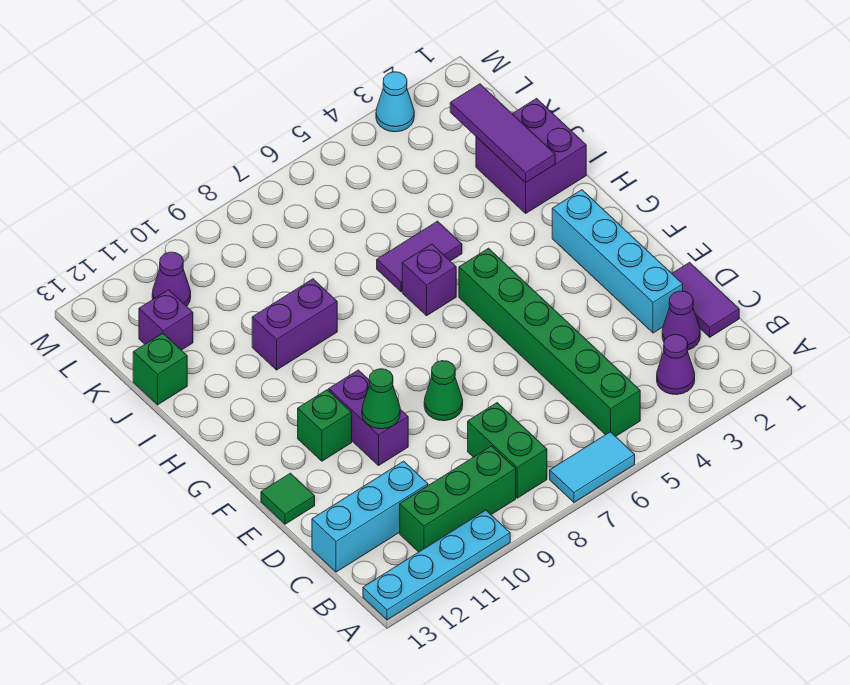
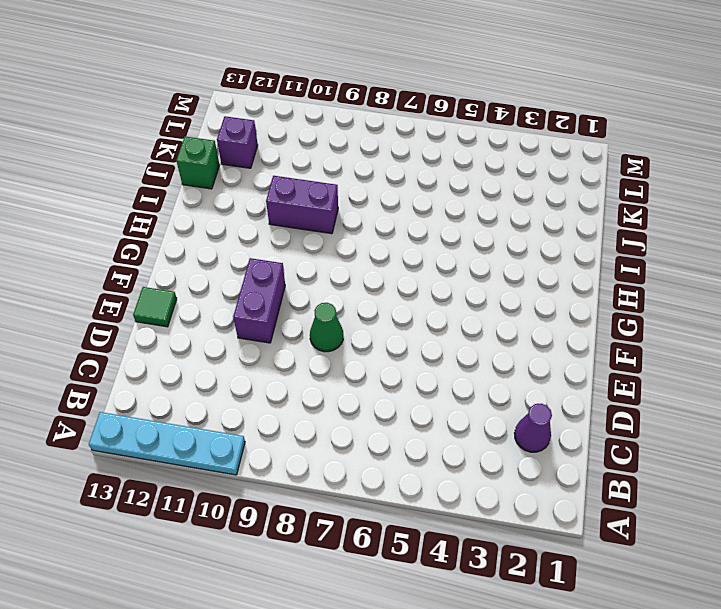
none -> cyan 1x2 tile [550,432,635,502]
none -> purple 1x1 cone [657,335,695,395]
none -> green 1x6 brick [459,248,640,436]

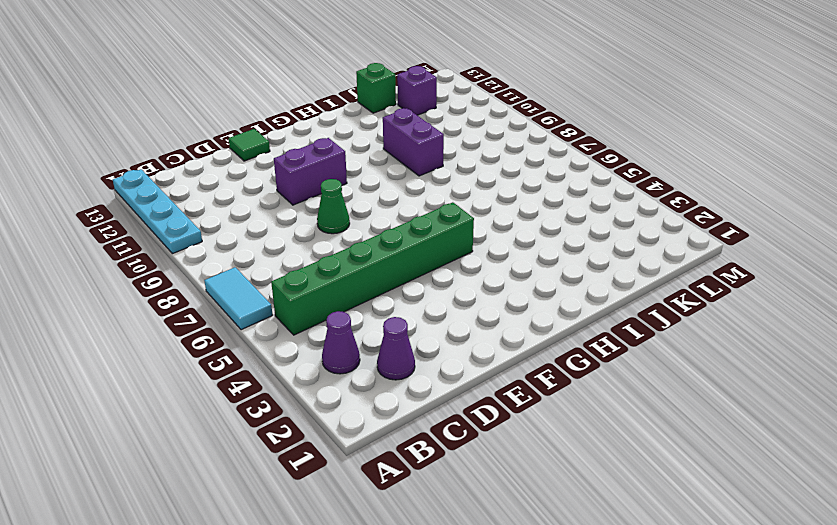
none -> green 1x2 brick [468,403,547,498]
none -> green 1x3 brick [400,446,516,552]
none -> purple 1x2 tile [672,262,739,337]

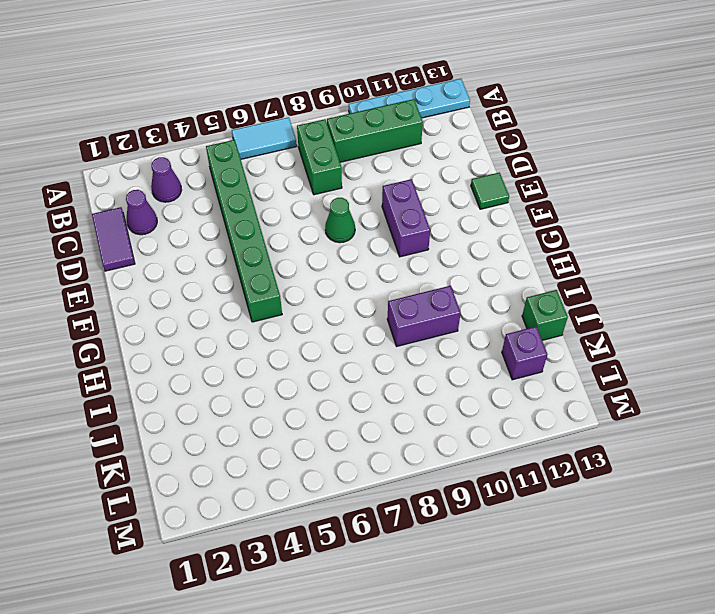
none -> cyan 1x3 brick [312,461,428,572]
none -> cyan 1x4 brick [552,190,683,333]
none -> green 1x1 brick [298,390,352,461]

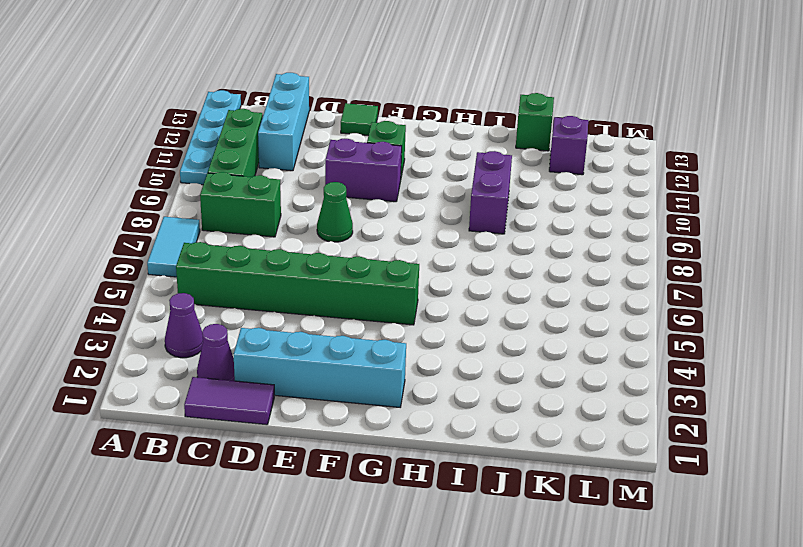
none -> purple 1x1 brick [402,244,456,316]
none -> purple 2x2 brick [476,99,586,213]
none -> purple 1x2 tile [377,221,462,292]

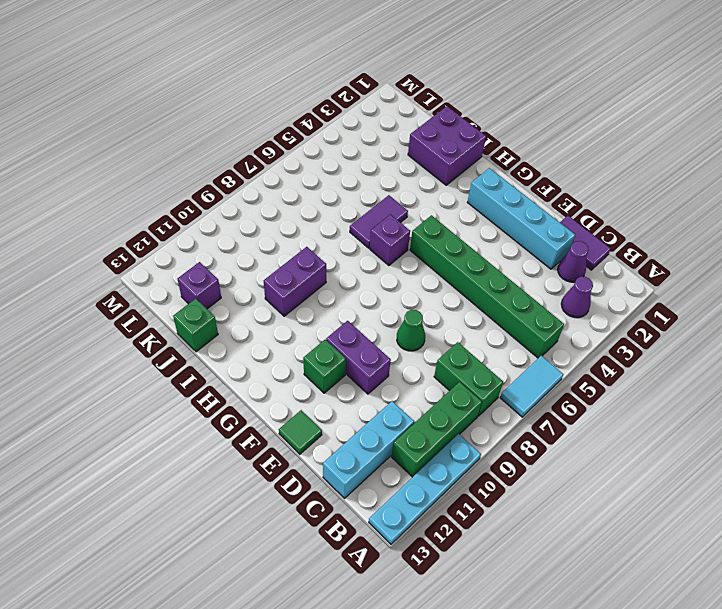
none -> purple 1x1 cone [152,252,191,306]
none -> cyan 1x1 cone [376,72,414,132]
none -> green 1x1 cone [362,369,400,429]

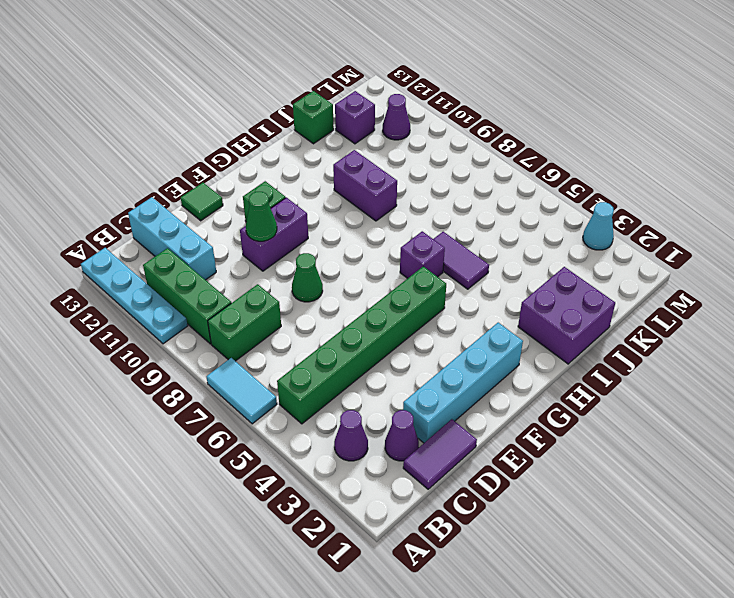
none -> purple 1x3 tile [450,84,555,183]

